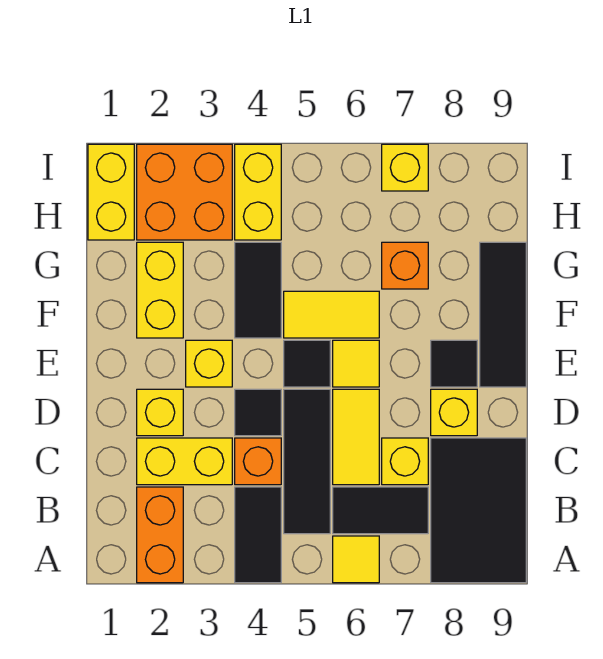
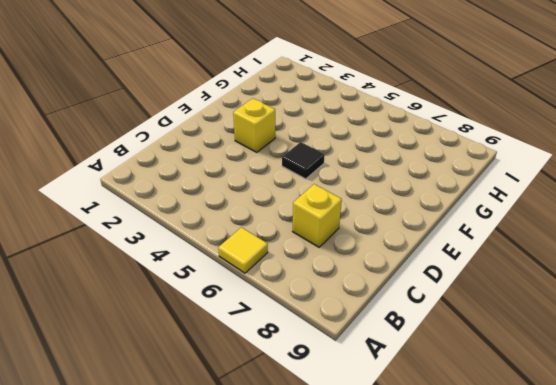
none -> orange 1x2 brick [137,487,183,583]
none -> black 1x2 tile [235,487,281,583]
none -> black 2x3 tile [431,438,526,583]

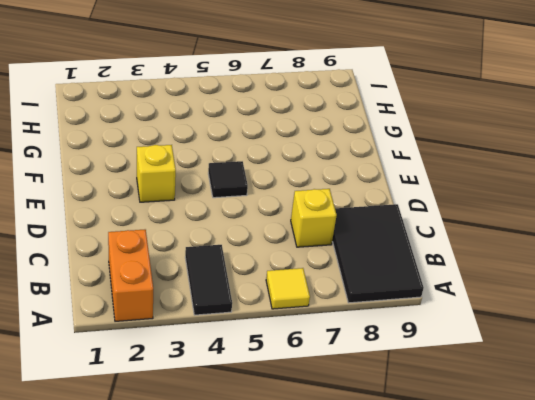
none -> black 1x3 tile [284,389,330,534]
none -> black 1x2 tile [333,487,428,534]
none -> yellow 1x2 brick [137,438,232,485]

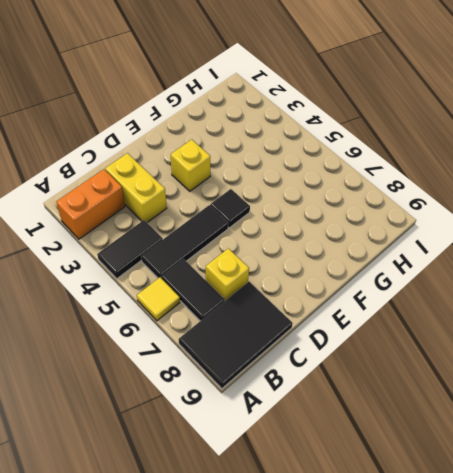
none -> orange 1x1 brick [235,438,281,485]
none -> yellow 1x2 tile [333,389,379,485]
none -> yellow 1x1 brick [137,389,183,436]

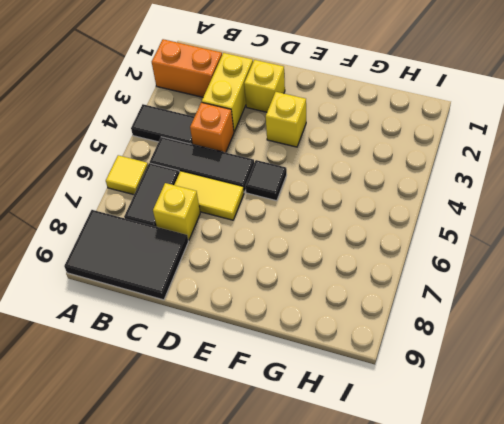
none -> black 1x1 tile [235,389,281,436]
none -> yellow 1x1 brick [431,389,477,436]
none -> yellow 1x1 tile [333,340,379,387]

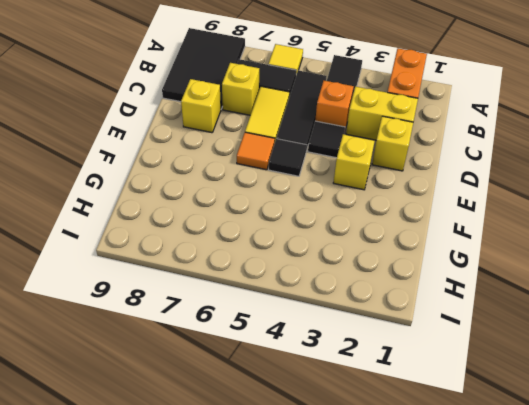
orange 1x1 tile [237,132,275,170] -> yellow 1x1 tile [333,340,379,387]
none -> black 1x1 tile [431,340,477,387]
none -> black 1x3 tile [480,242,526,387]
none -> yellow 1x2 brick [137,242,183,338]

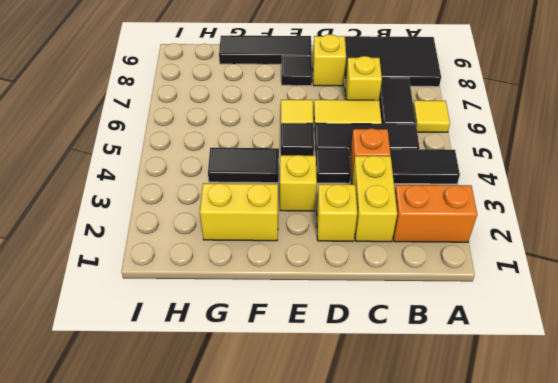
none -> yellow 1x2 tile [284,291,379,338]
none -> orange 1x1 brick [382,242,428,289]
none -> yellow 1x2 brick [88,144,134,240]

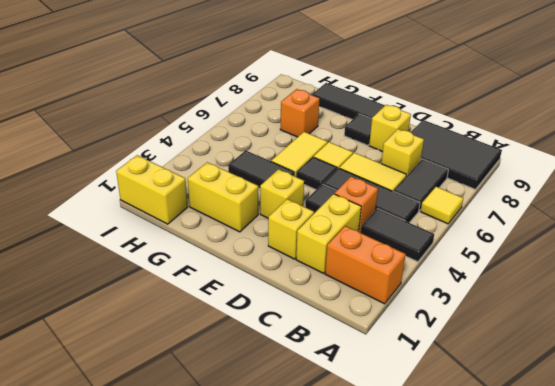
none -> orange 2x2 brick [137,144,232,240]
none -> yellow 1x2 brick [235,144,281,240]
none -> yellow 1x1 brick [382,144,428,191]

